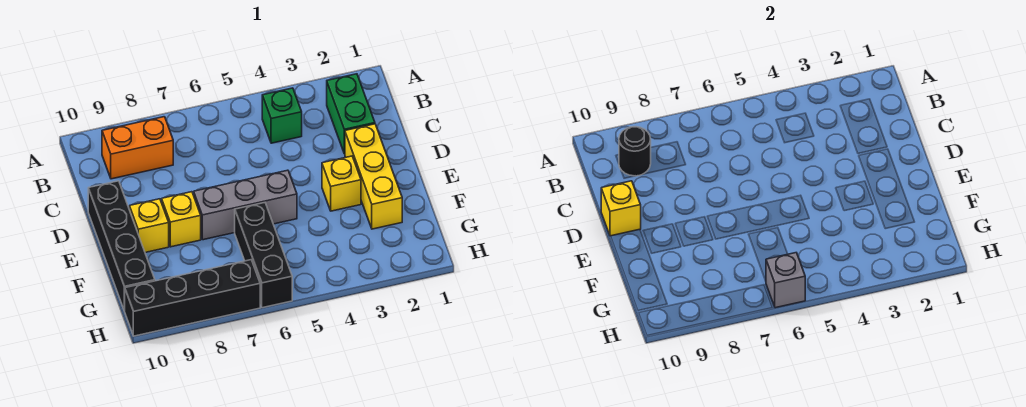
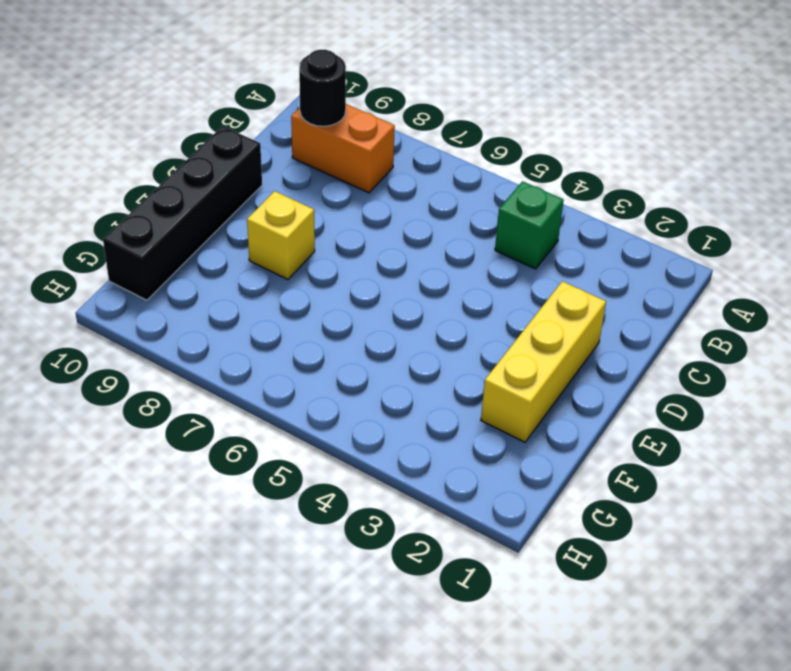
none -> green 1x2 brick [327,74,375,154]
none -> yellow 1x1 brick [322,156,361,211]
none -> grey 1x3 brick [194,170,297,240]

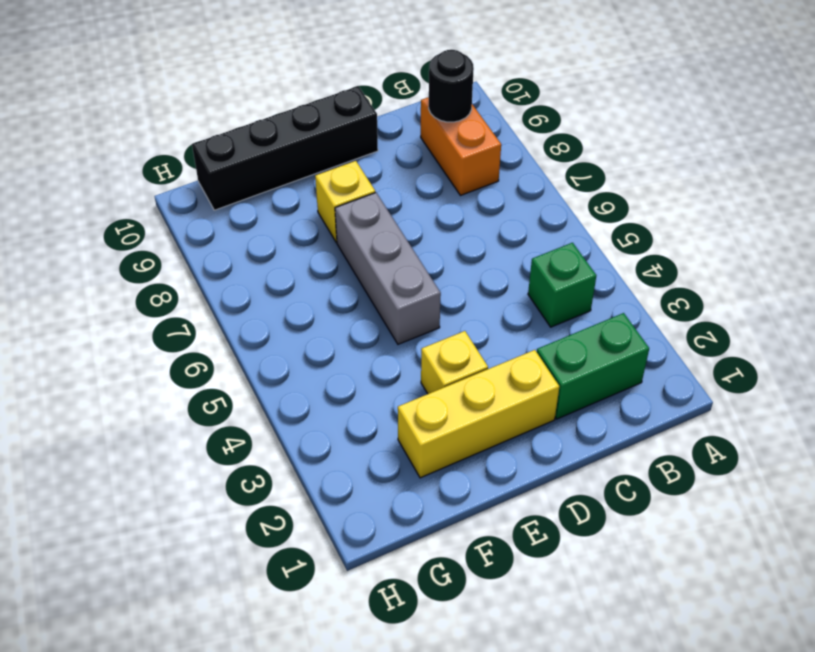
none -> yellow 1x1 brick [129,199,169,252]
none -> black 1x3 brick [235,203,292,308]
none -> black 1x4 brick [125,260,260,336]

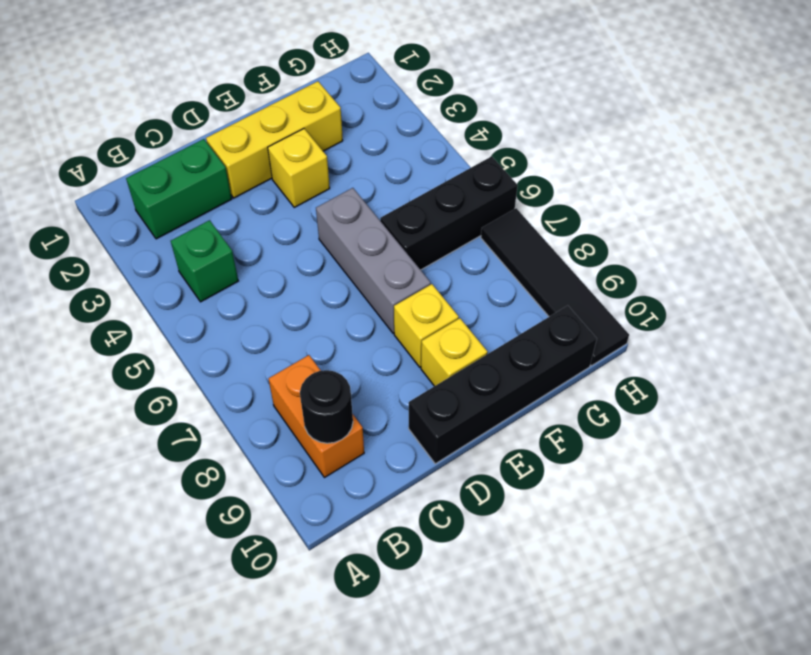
black 1x4 tile [481,208,629,366] -> black 1x4 brick [125,260,260,336]
none -> yellow 1x1 brick [601,181,641,236]
none -> grey 1x1 brick [766,253,805,308]

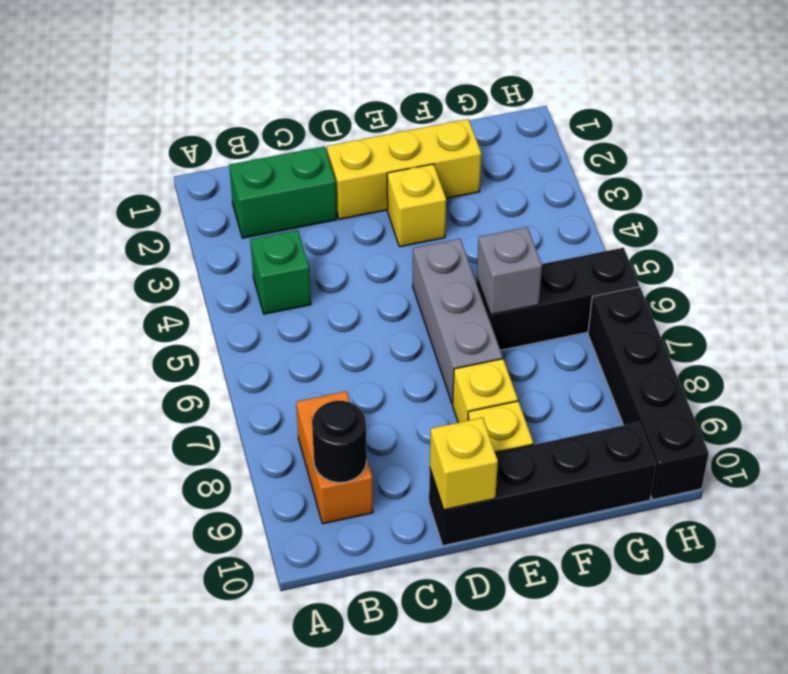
grey 1x1 brick [477,227,542,315] -> grey 1x1 brick moved to [766,253,805,308]

